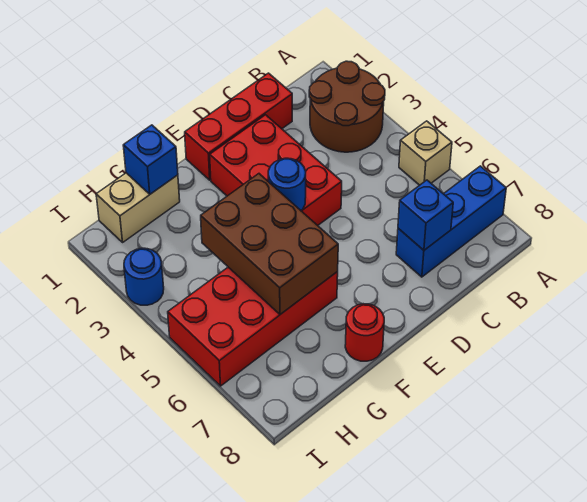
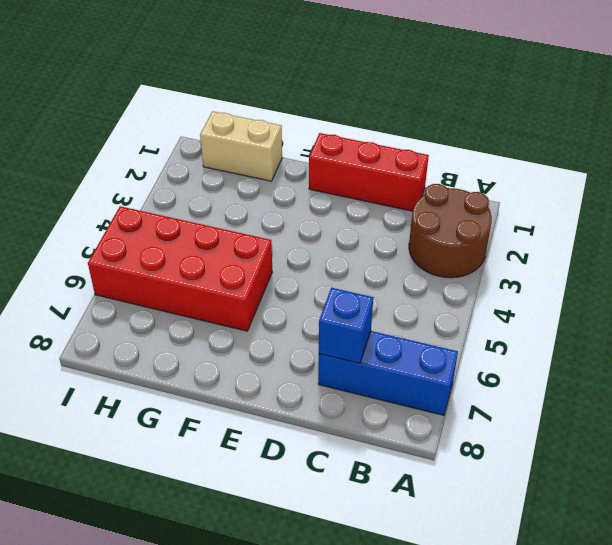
none -> tan 1x1 brick [399,121,452,185]
none -> red 2x3 brick [210,115,342,225]
none -> red 1x1 round brick [345,304,384,361]

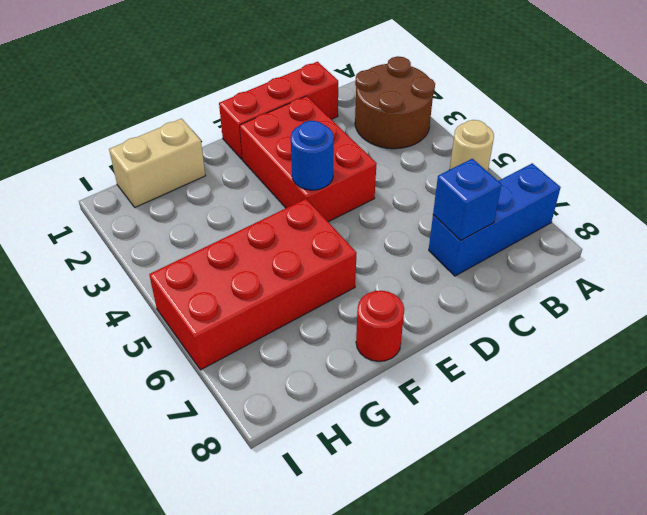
tan 1x1 round brick [450,120,494,172] -> tan 1x1 brick [399,121,452,185]
none -> blue 1x1 round brick [124,248,164,305]
none -> brown 2x3 brick [201,174,338,314]
none -> blue 1x1 brick [123,125,178,194]

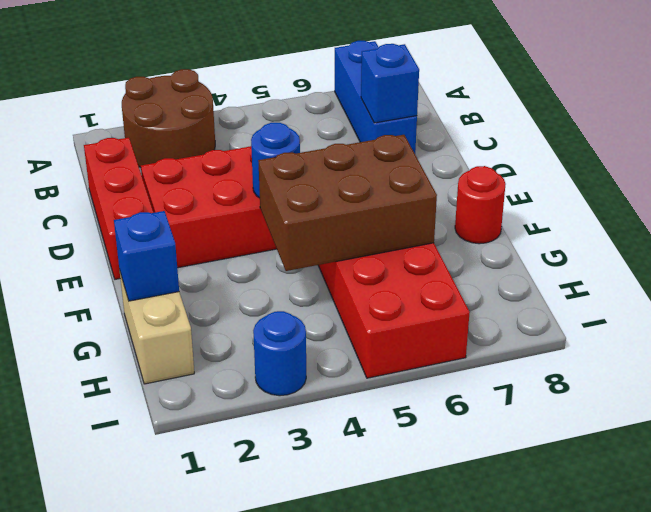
none -> tan 1x1 brick [399,121,452,185]

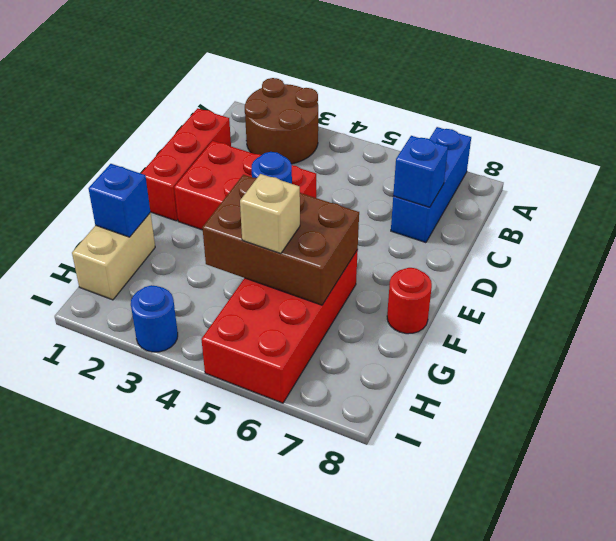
tan 1x1 brick [240,174,300,254] -> tan 1x1 brick moved to [399,121,452,185]

